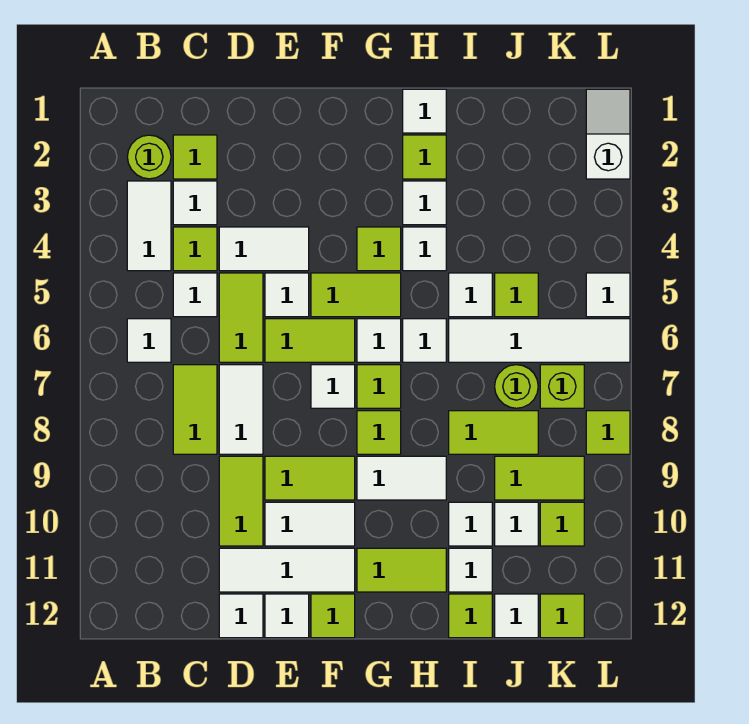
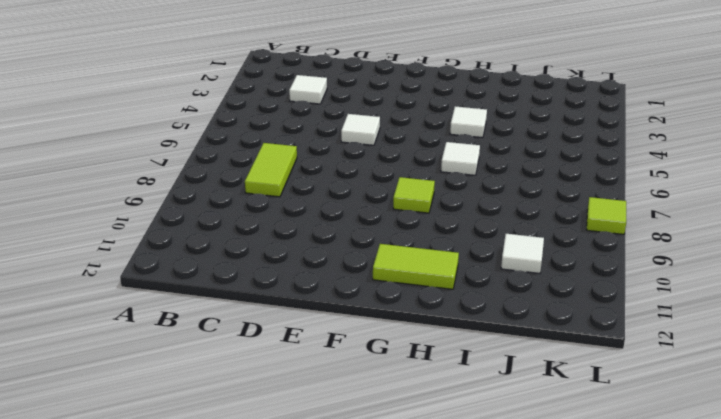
none -> lime 1x1 round brick [127,135,171,179]
none -> white 1x2 tile [127,181,171,271]
none -> white 1x1 tile [127,319,171,362]
none -> lime 1x1 tile [173,135,217,179]

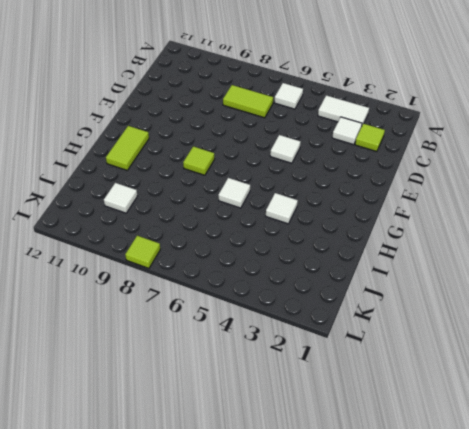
none -> lime 1x1 round brick [127,135,171,179]
none -> lime 1x1 tile [173,227,217,271]
none -> white 1x1 tile [173,273,217,317]
none -> white 1x2 tile [219,227,309,271]

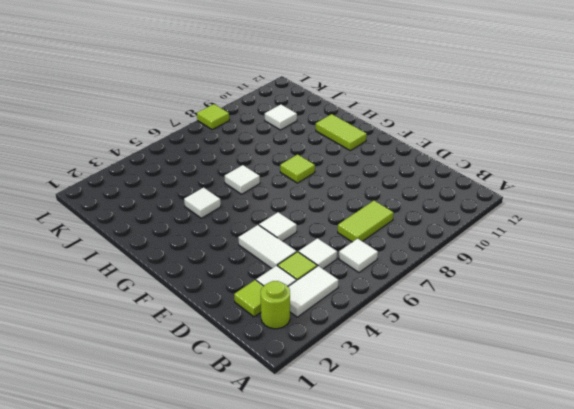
none -> lime 1x2 tile [219,273,263,362]
none -> white 1x2 tile [219,365,263,454]
none -> lime 1x2 tile [219,456,263,546]
none -> white 1x3 tile [219,548,355,592]

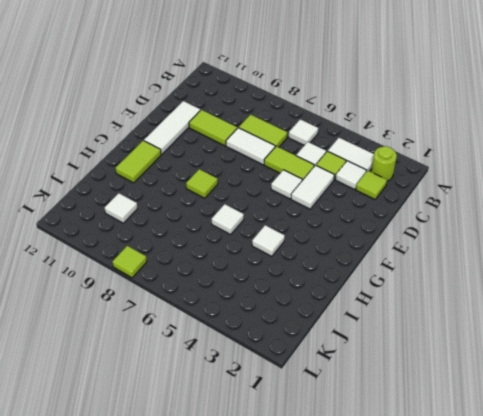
none -> white 1x1 tile [219,594,263,638]
none -> lime 1x2 tile [265,319,355,362]
none -> lime 1x2 tile [265,456,355,500]
none -> white 1x2 tile [265,502,355,546]

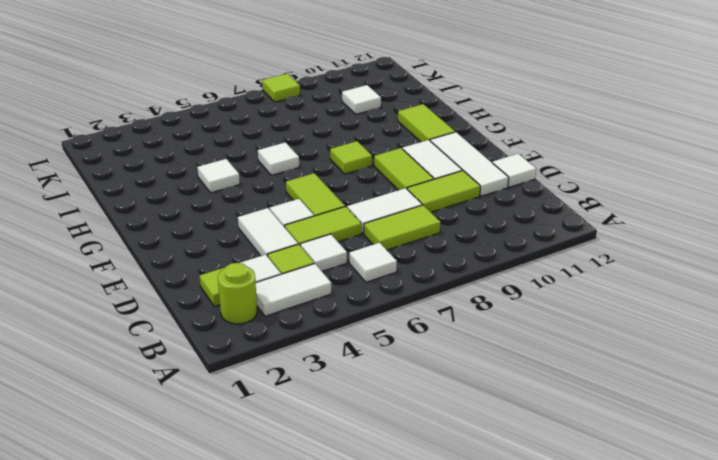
none -> white 1x1 tile [265,594,309,638]
none -> lime 1x2 tile [311,273,401,317]
none -> white 1x1 tile [311,365,355,408]
none -> lime 1x1 tile [311,594,355,638]

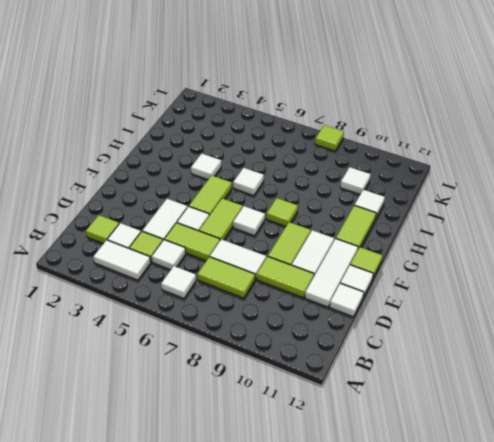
none -> lime 1x1 round brick [127,135,171,179]
none -> lime 1x1 tile [357,227,401,271]
none -> white 1x1 tile [357,319,401,362]
none -> lime 1x1 tile [357,365,401,408]

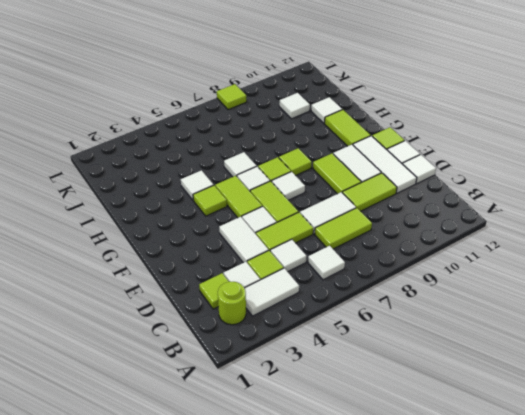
none -> white 1x2 tile [357,456,446,500]
none -> white 1x1 tile [403,89,446,133]
none -> lime 1x1 tile [403,135,446,179]
none -> white 1x1 tile [403,181,446,225]

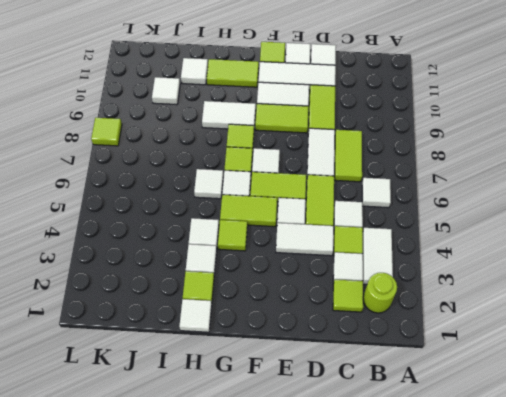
none -> white 1x1 tile [449,273,492,317]
none -> white 1x4 tile [449,319,630,362]
none -> lime 1x2 tile [449,411,538,454]
none -> white 1x1 tile [449,502,492,546]

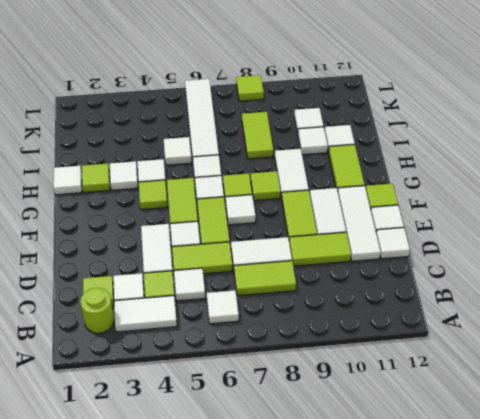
none -> lime 1x1 tile [449,594,492,638]
none -> lime 1x1 tile [495,273,538,317]
none -> lime 1x1 round brick [495,365,538,408]
none -> lime 1x2 tile [495,456,584,500]

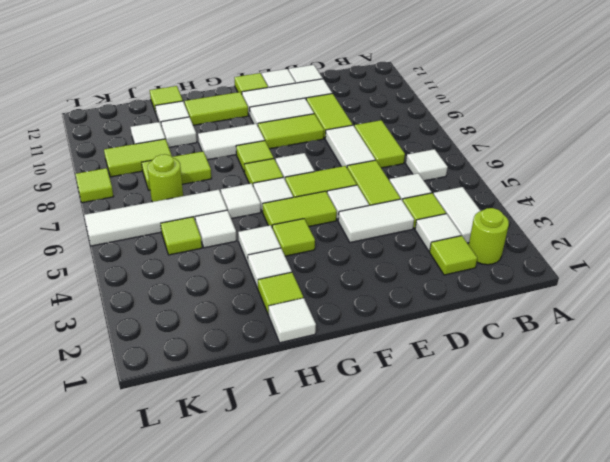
none -> white 1x1 tile [495,594,538,638]
none -> lime 1x1 brick [540,365,584,408]
none -> lime 1x1 tile [540,502,584,546]
none -> lime 1x1 tile [540,594,584,638]

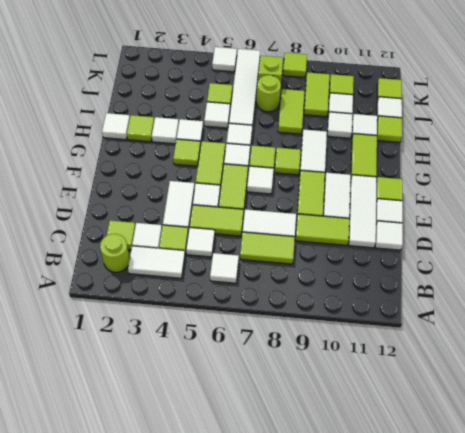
none -> white 1x2 slope [586,89,630,179]

